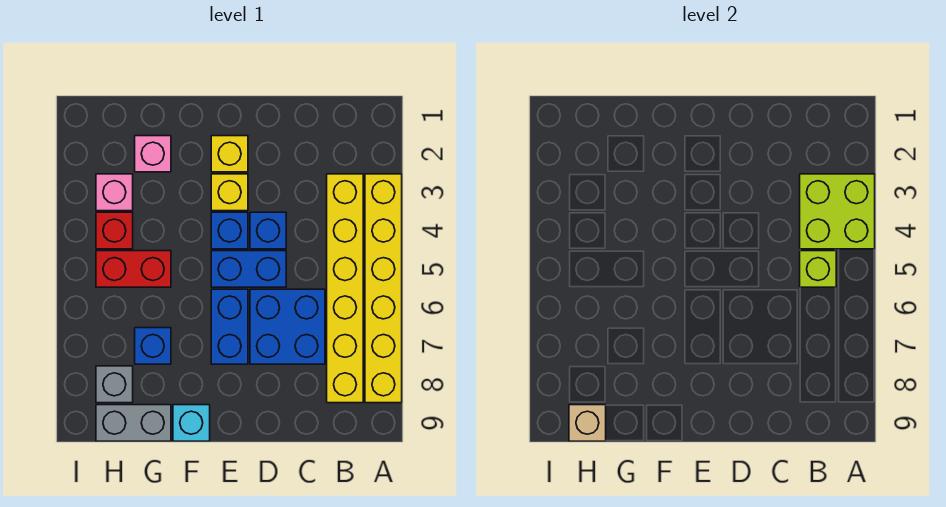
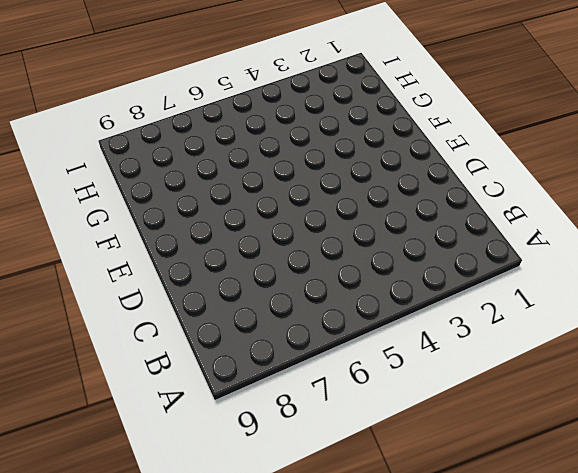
none -> yellow 1x6 brick [365,174,402,403]
none -> yellow 1x6 brick [327,174,363,403]
none -> blue 2x2 brick [250,289,325,364]

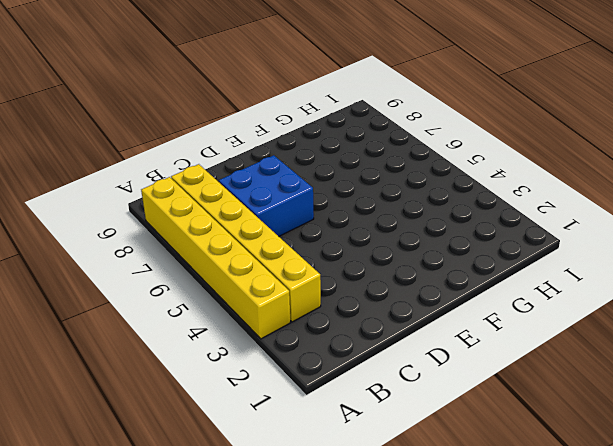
none -> blue 1x1 brick [250,212,286,249]
none -> blue 1x2 brick [211,251,286,287]
none -> yellow 1x1 brick [211,136,248,172]

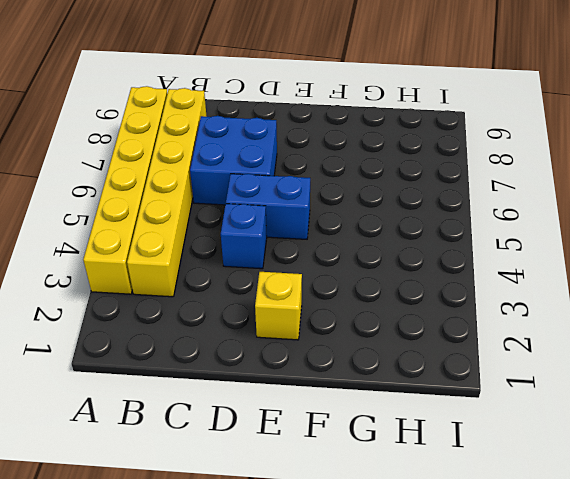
none -> yellow 1x1 brick [211,174,248,211]
none -> blue 1x1 brick [211,212,248,249]
none -> blue 1x2 brick [211,289,248,364]

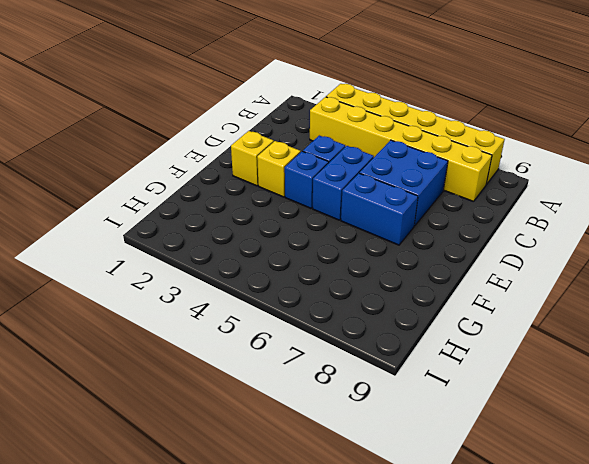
none -> cyan 1x1 brick [173,405,210,441]
none -> pink 1x1 brick [135,136,171,172]
none -> red 1x2 brick [96,251,171,287]

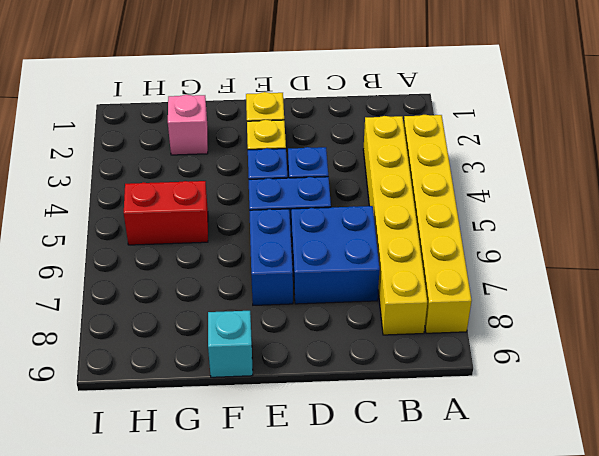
none -> blue 1x1 brick [135,328,171,364]
none -> grey 1x2 brick [96,405,171,441]
none -> pink 1x1 brick [96,174,133,211]

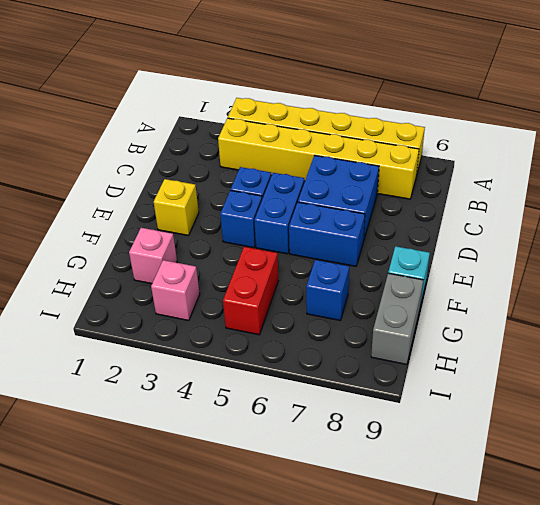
none -> yellow 1x1 brick [211,174,248,211]
none -> red 1x1 brick [96,212,133,249]
none -> grey 1x1 brick [96,366,133,403]

